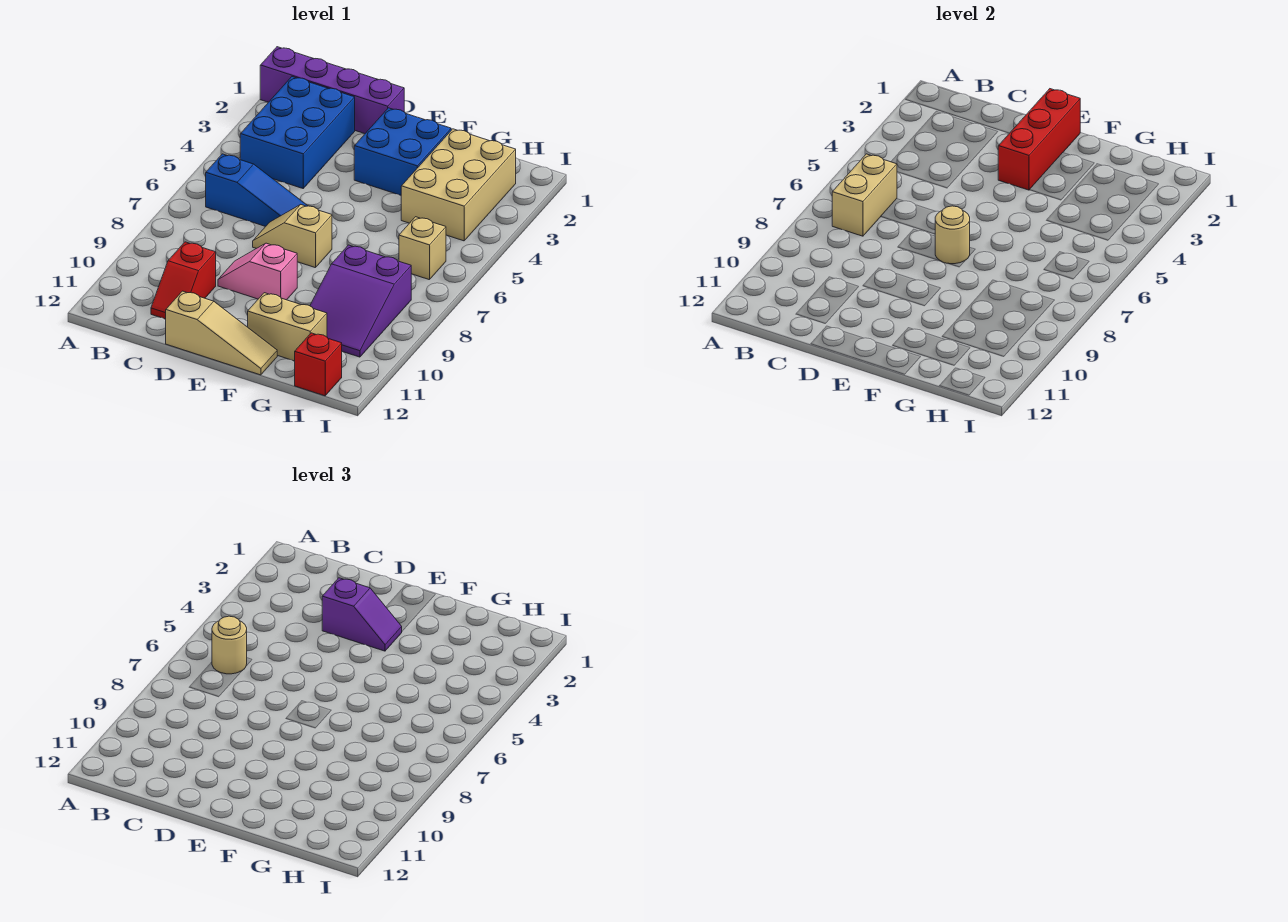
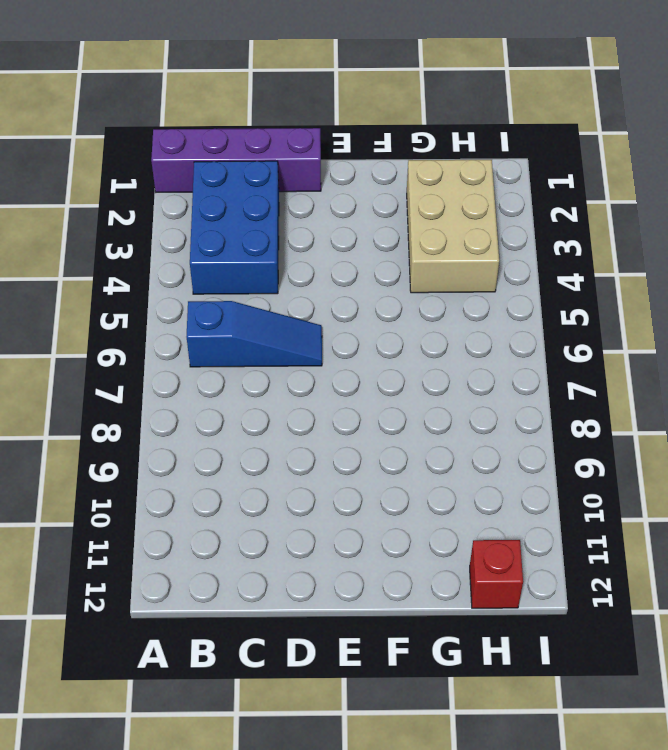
none -> red 1x2 slope [151,242,216,319]
none -> tan 1x2 slope [253,205,332,268]
none -> pink 1x2 slope [218,243,297,300]

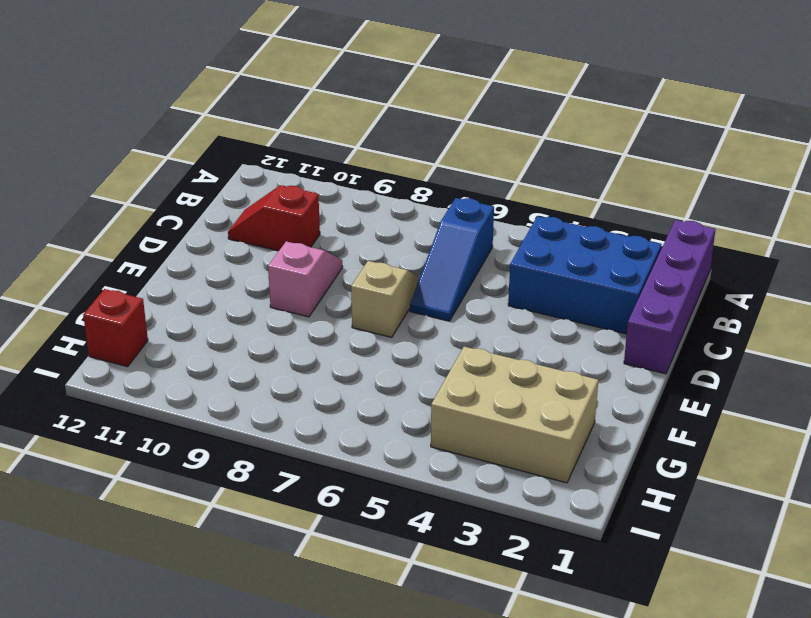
none -> tan 1x3 slope [166,291,277,375]
none -> blue 2x2 brick [354,108,451,195]
none -> tan 1x2 brick [248,293,327,361]

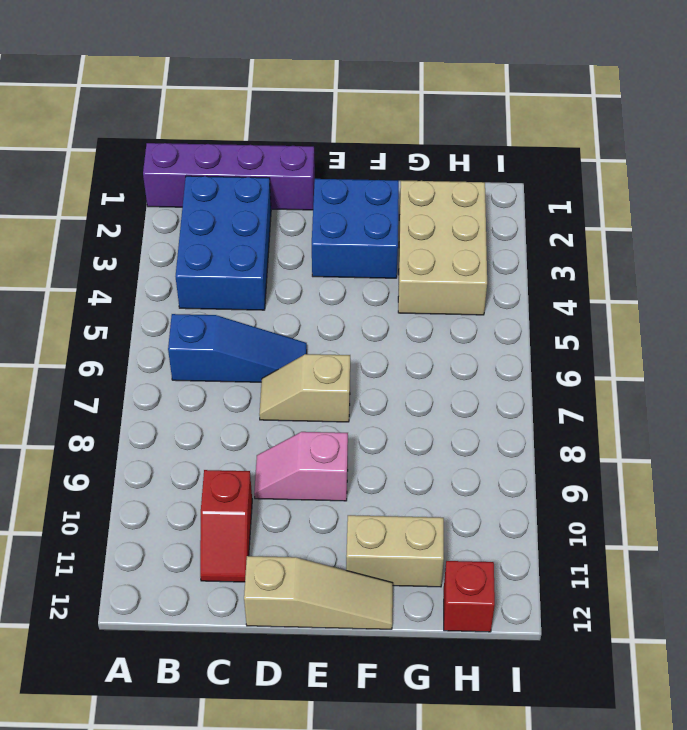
none -> purple 2x3 slope [310,245,411,357]
none -> tan 1x1 brick [399,217,446,280]
none -> tan 1x2 brick [832,154,897,236]

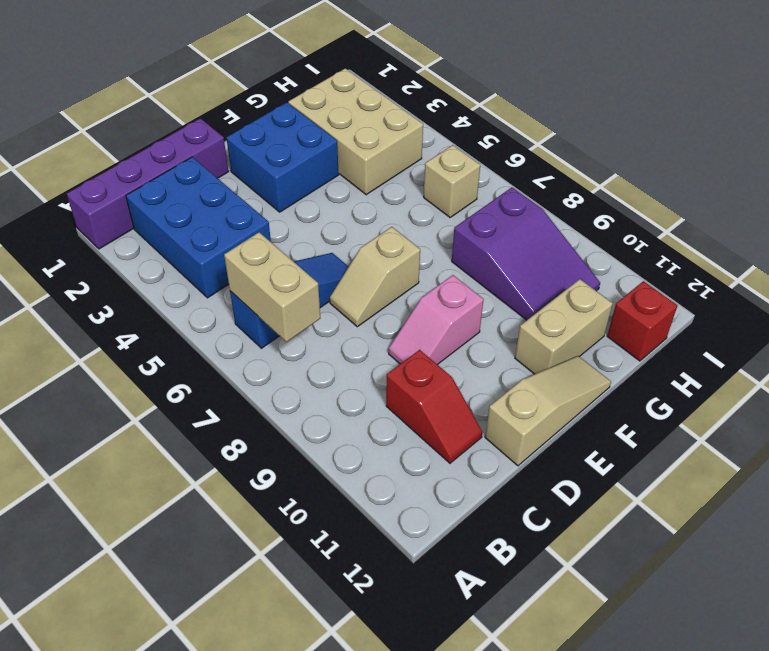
none -> red 1x3 brick [998,89,1080,190]
none -> tan 1x1 round brick [935,206,970,264]
none -> tan 1x1 round brick [212,616,247,674]

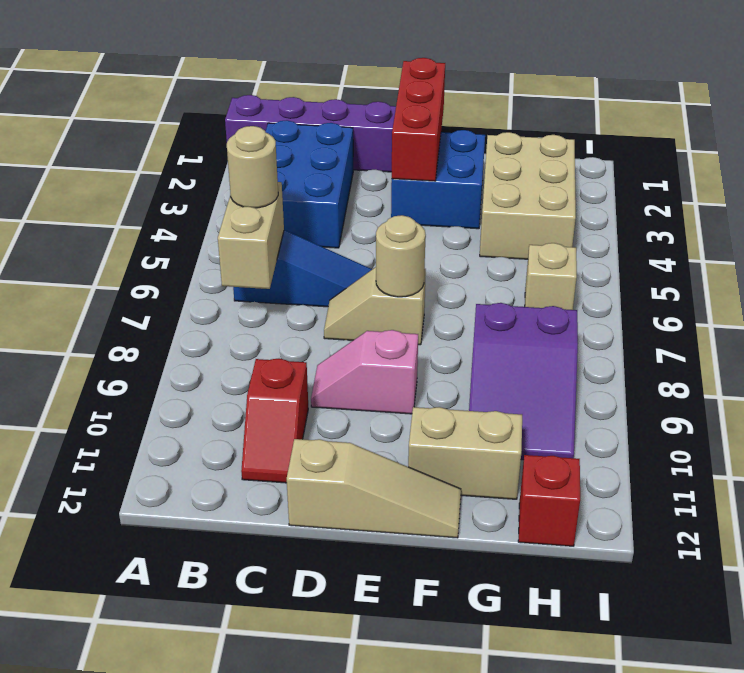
none -> purple 1x2 slope [322,578,402,651]

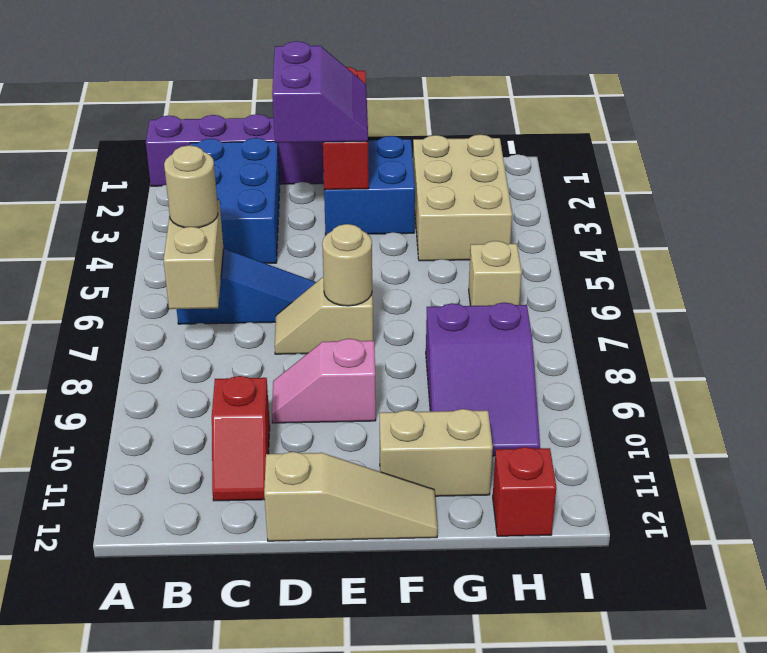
purple 2x2 slope [272,41,368,143] -> purple 1x2 slope [322,578,402,651]

